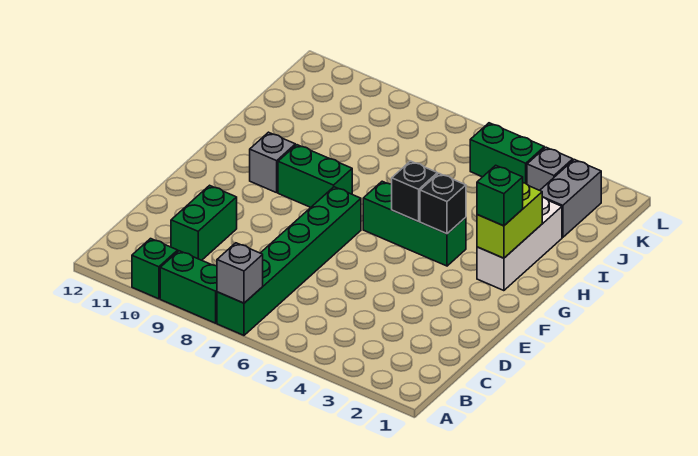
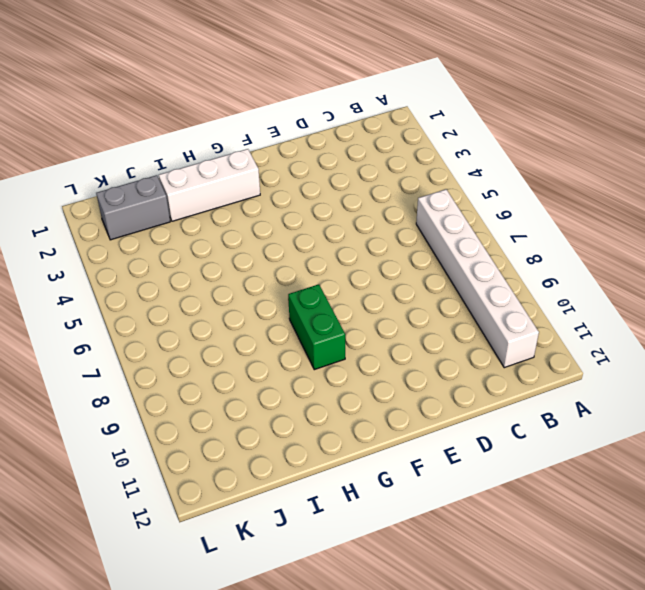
white 1x6 brick [416,189,539,368] -> green 1x6 brick [217,187,361,335]
none -> green 1x2 brick [160,251,217,323]
none -> green 1x1 brick [132,239,178,299]
none -> green 1x2 brick [171,185,237,260]

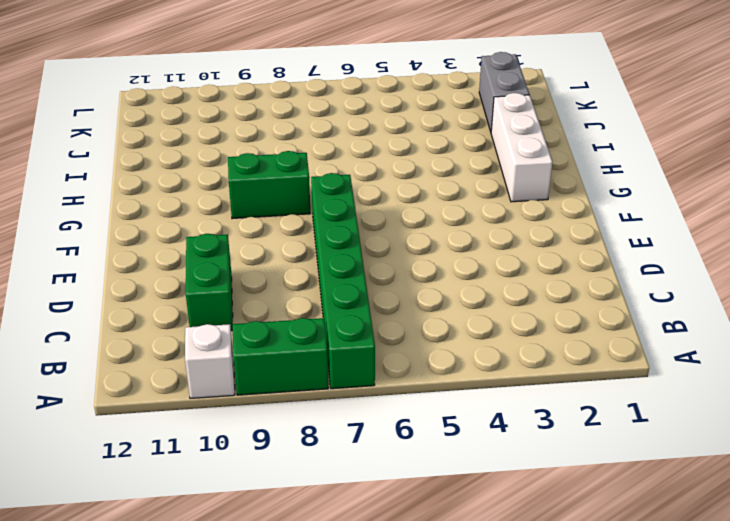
white 1x1 brick [185,324,235,398] -> green 1x1 brick [132,239,178,299]
none -> green 1x3 brick [363,181,466,266]
none -> grey 1x1 brick [250,132,295,193]
none -> grey 1x1 brick [527,147,573,190]

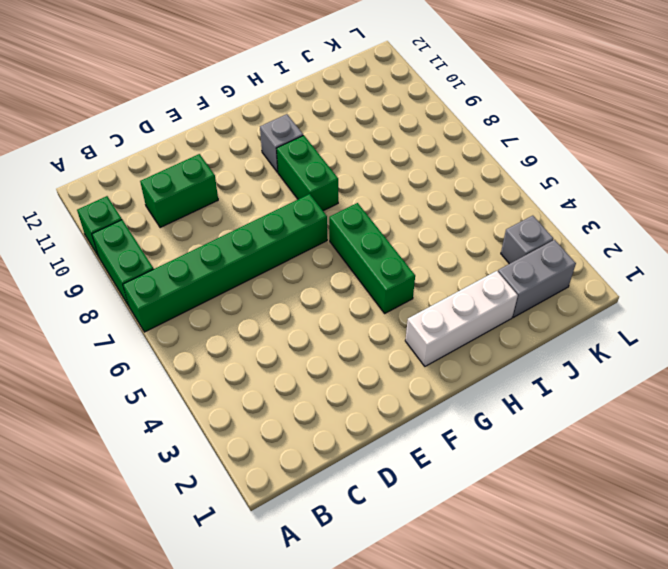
none -> green 1x2 brick [470,123,544,184]
none -> grey 1x1 brick [217,243,263,303]
none -> lime 1x2 brick [477,183,542,258]

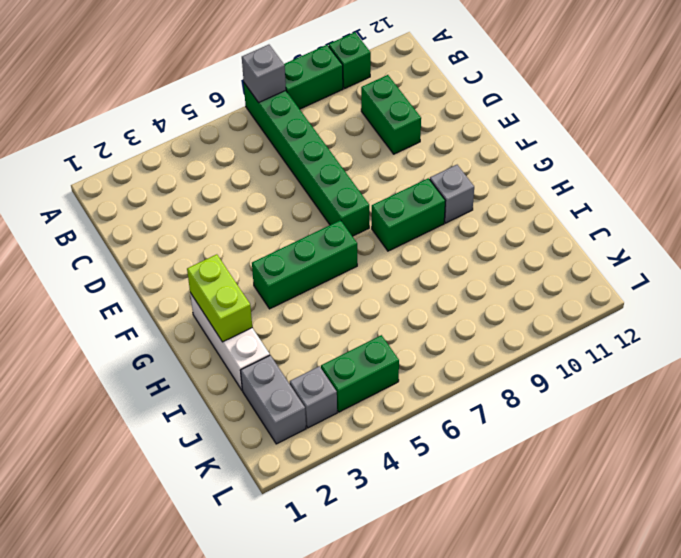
none -> black 1x1 brick [420,174,466,234]
none -> black 1x1 brick [392,161,437,221]
none -> green 1x1 brick [477,165,523,226]

